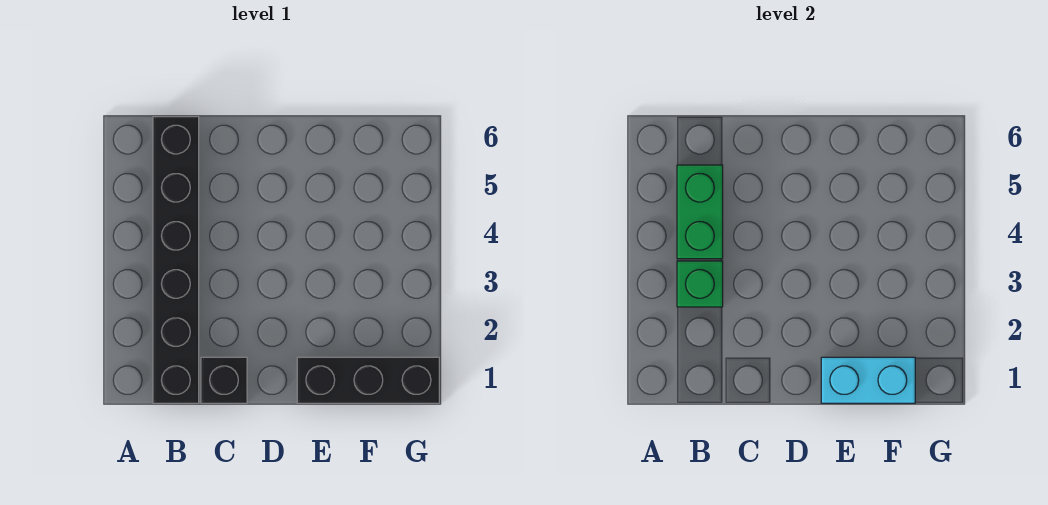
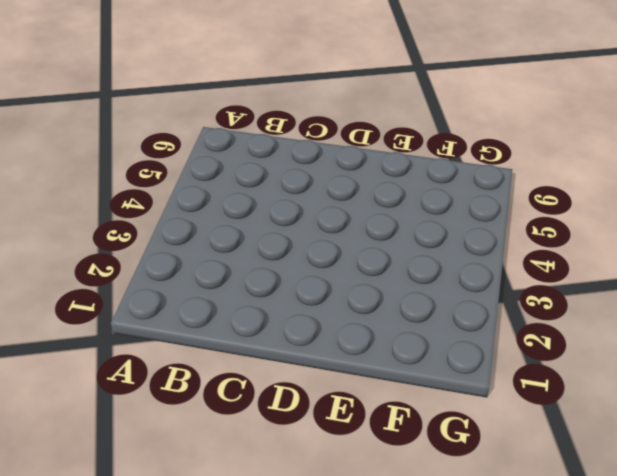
none -> black 1x6 brick [153,117,199,403]
none -> black 1x1 brick [201,357,247,403]

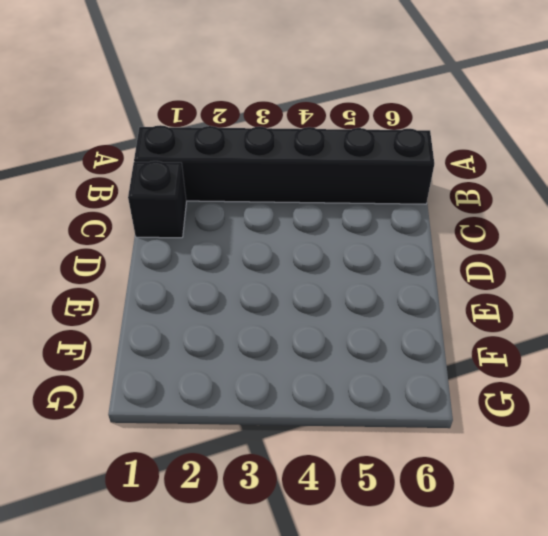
none -> black 1x3 brick [297,357,439,403]
none -> green 1x1 brick [677,261,723,307]

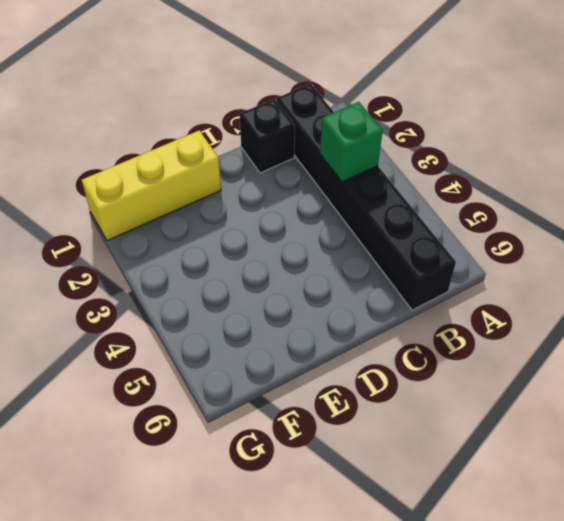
yellow 1x3 brick [82,130,221,241] -> black 1x3 brick [297,357,439,403]
none -> green 1x2 brick [677,165,723,259]
none -> cyan 1x2 brick [821,357,915,403]

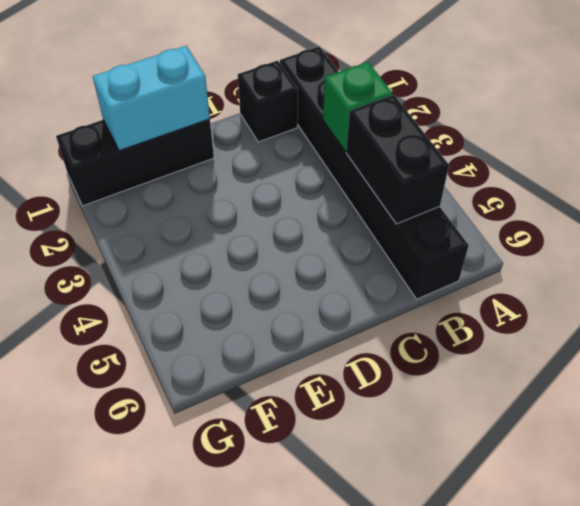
black 1x2 brick [346,95,449,224] -> green 1x2 brick [677,165,723,259]

